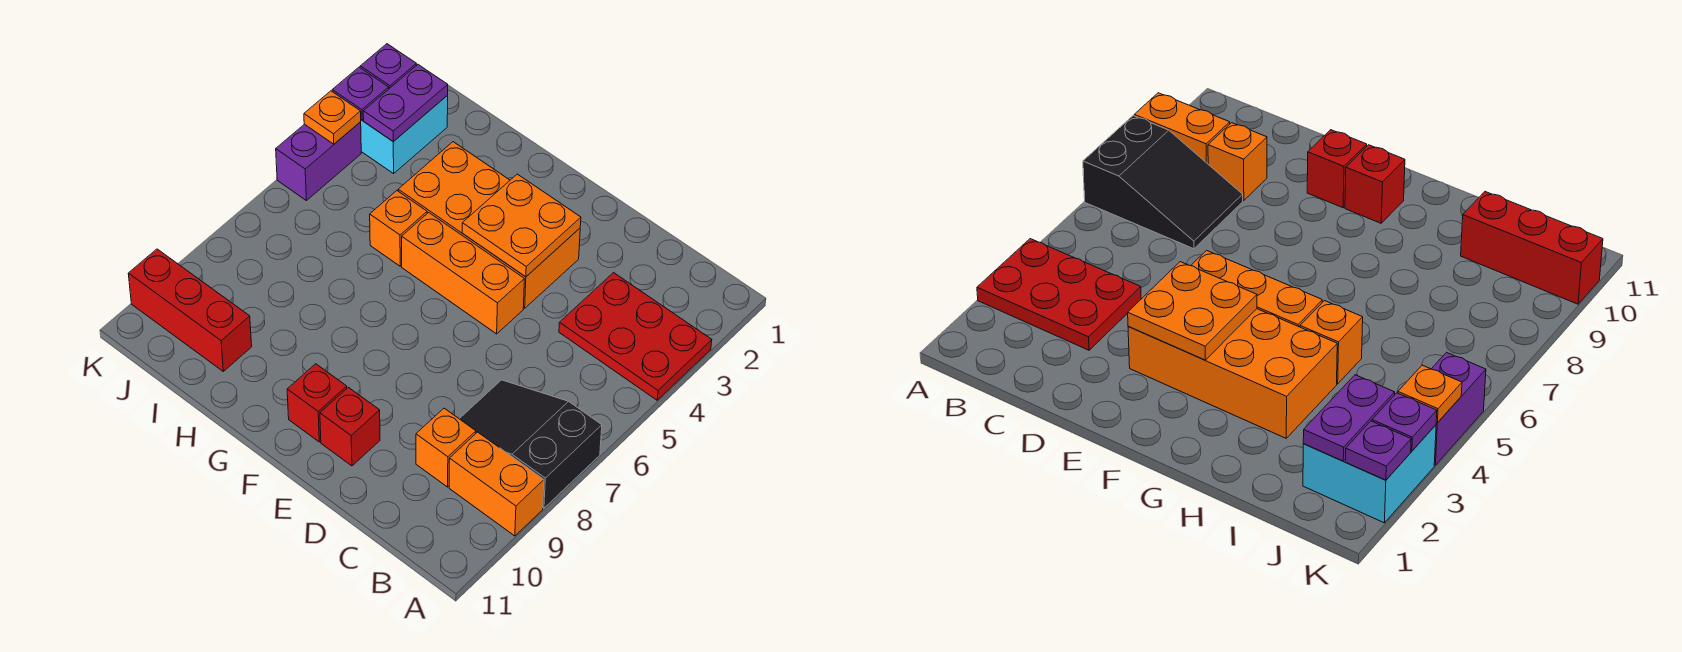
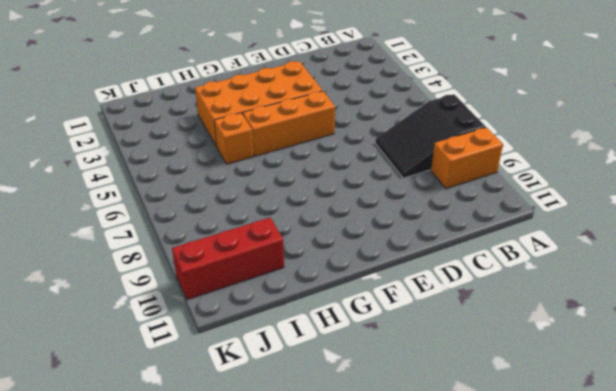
none -> red 2x3 plate [559,273,712,400]
none -> orange 1x1 brick [416,408,476,487]
none -> red 1x1 brick [320,387,380,466]

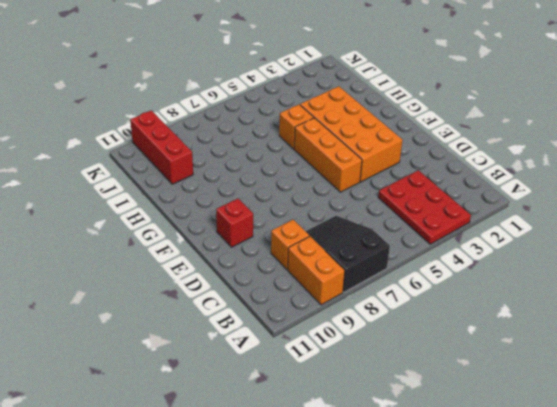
none -> red 1x1 brick [287,364,347,442]
none -> cyan 2x2 brick [361,95,448,174]
none -> purple 1x2 brick [276,122,361,201]

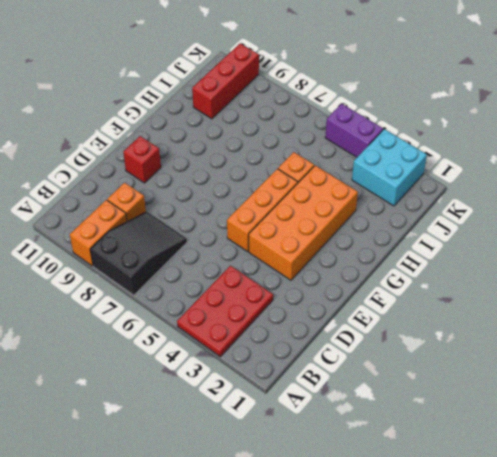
none -> red 1x1 brick [287,364,347,442]
none -> orange 2x2 plate [462,174,581,277]
none -> purple 1x2 plate [363,65,448,142]

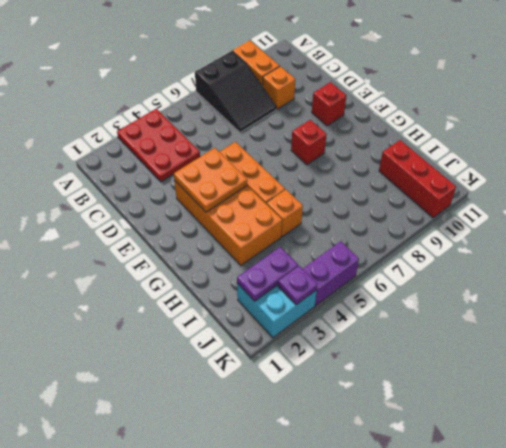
red 1x1 brick [291,120,327,165] -> red 1x1 brick moved to [287,364,347,442]
none -> purple 1x1 plate [360,44,416,89]
none -> orange 1x1 plate [304,91,361,144]

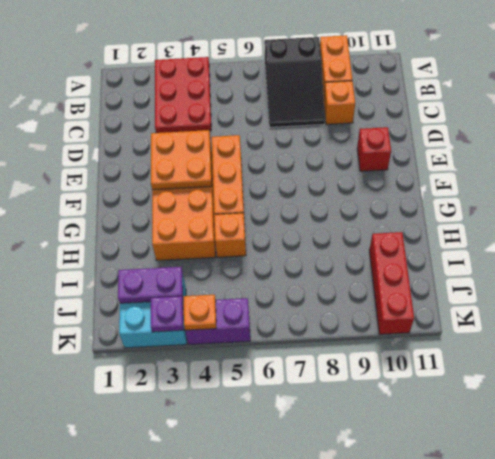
none -> red 1x1 brick [287,364,347,442]
none -> purple 1x1 plate [360,44,416,89]

